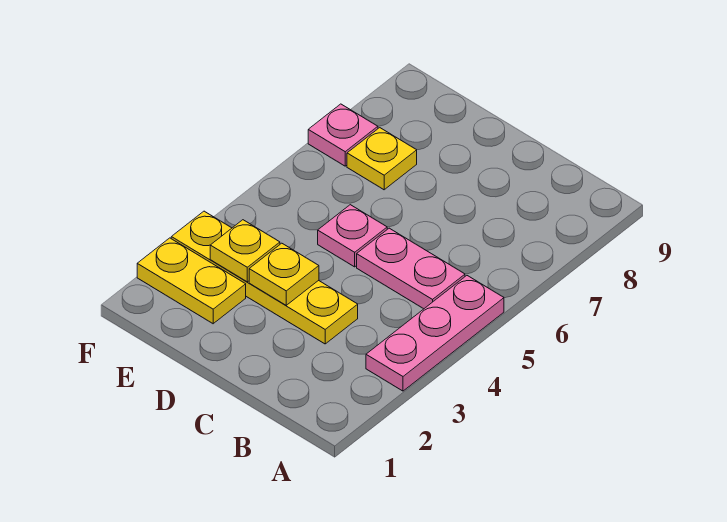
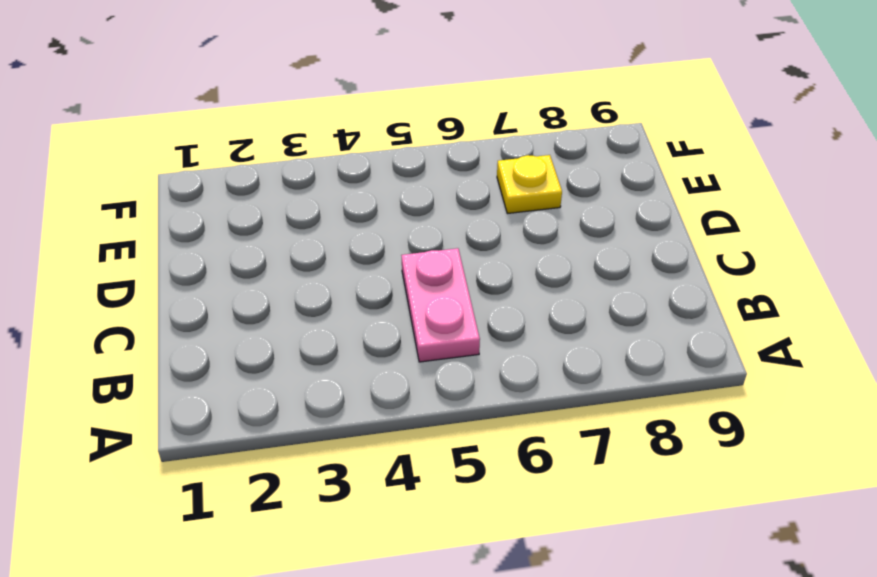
none -> pink 1x3 plate [366,276,504,391]
none -> yellow 1x4 plate [171,211,358,344]

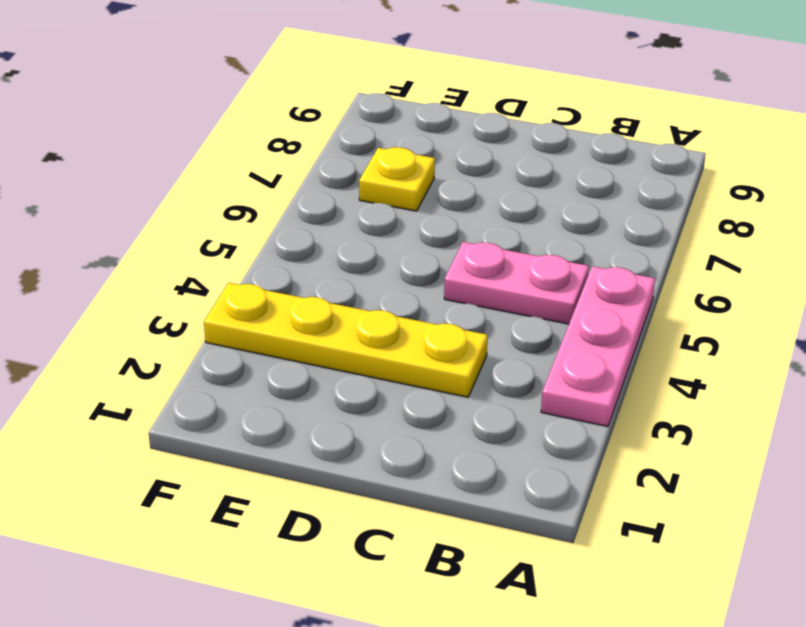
none -> pink 1x1 plate [318,205,387,267]
none -> yellow 1x2 plate [137,238,246,324]

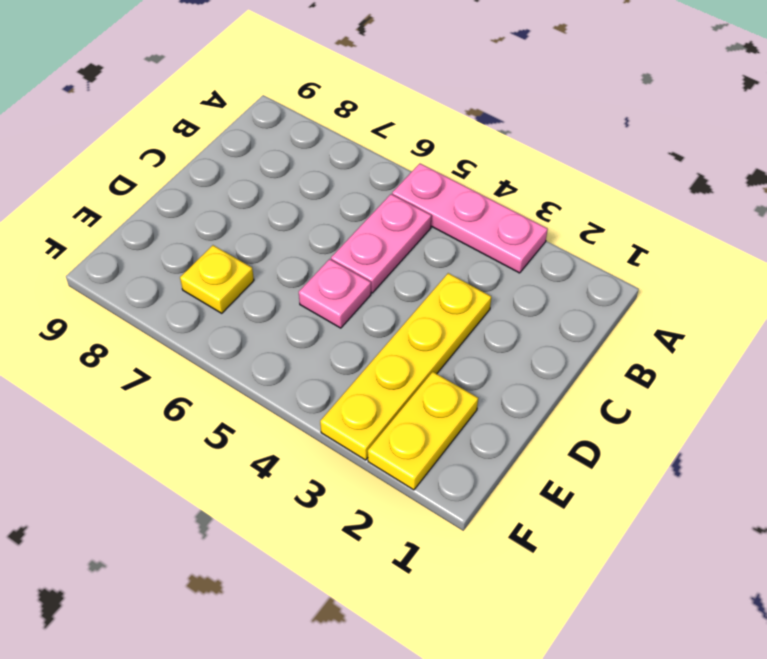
none -> pink 1x1 plate [308,104,378,166]
none -> yellow 1x1 plate [249,243,319,305]

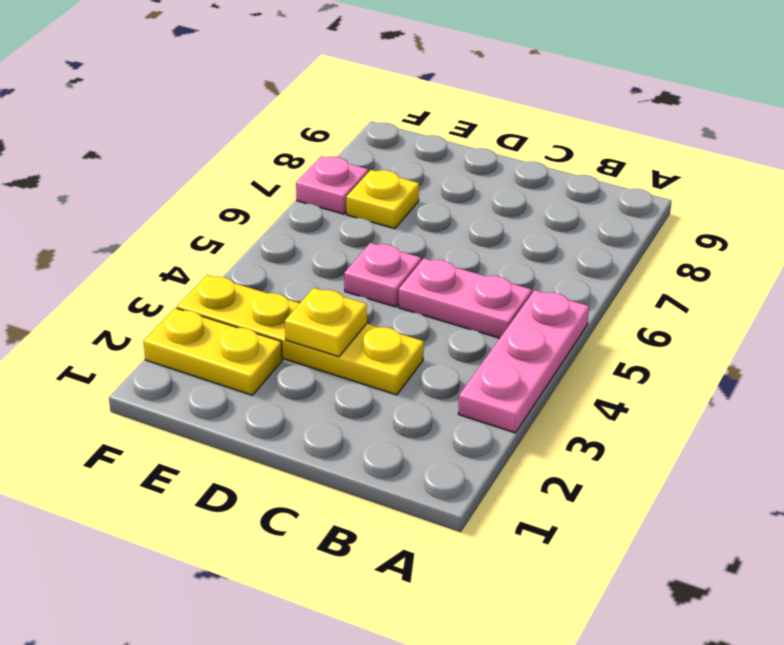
none -> yellow 1x1 plate [210,220,280,282]

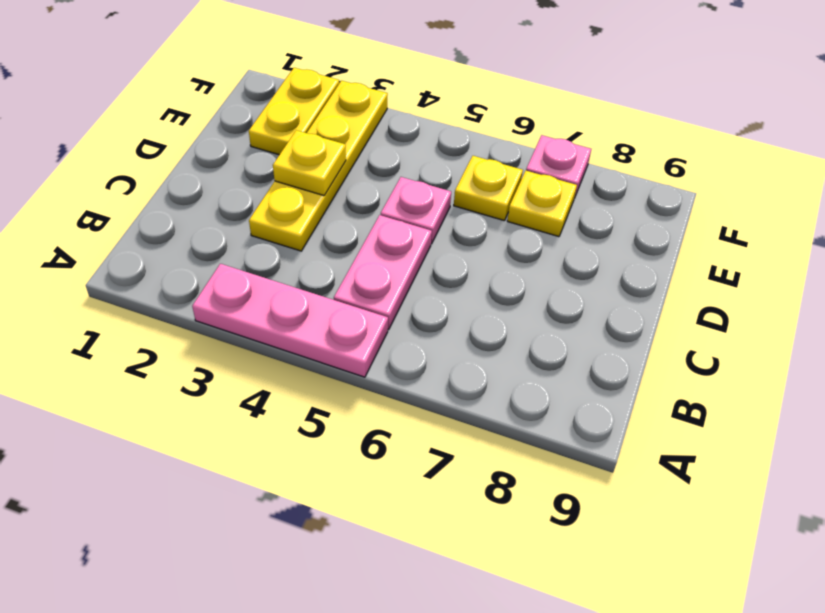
yellow 1x1 plate [454,156,523,221] -> yellow 1x1 plate moved to [210,220,280,282]

